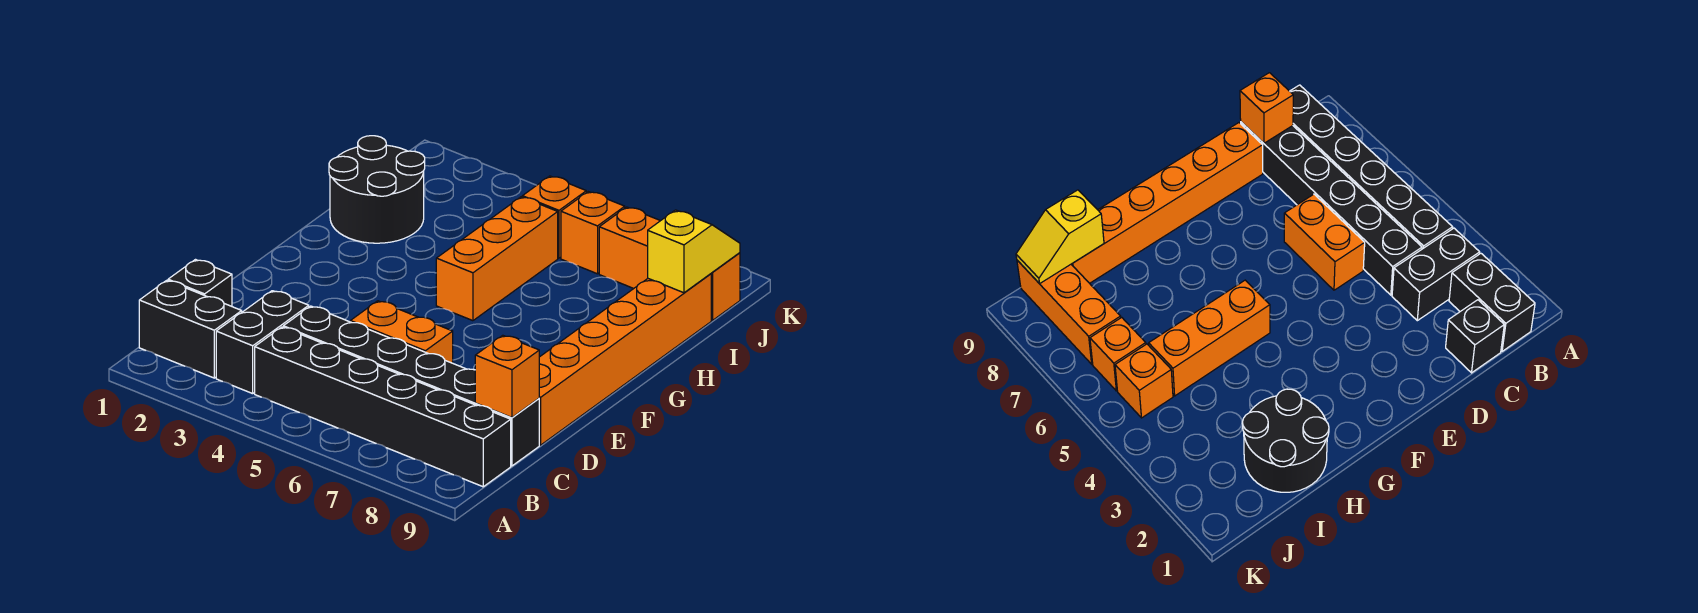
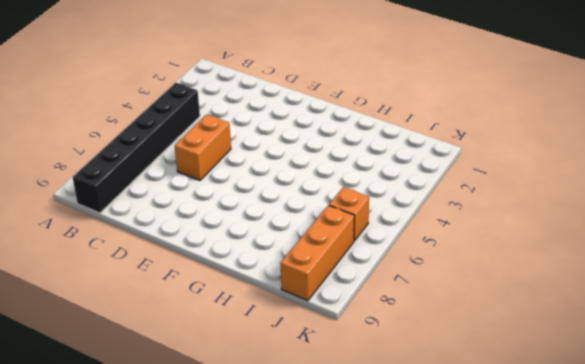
none -> black 1x2 brick [139,280,242,378]
none -> black 1x2 brick [216,291,309,394]
none -> black 1x1 brick [168,260,232,306]

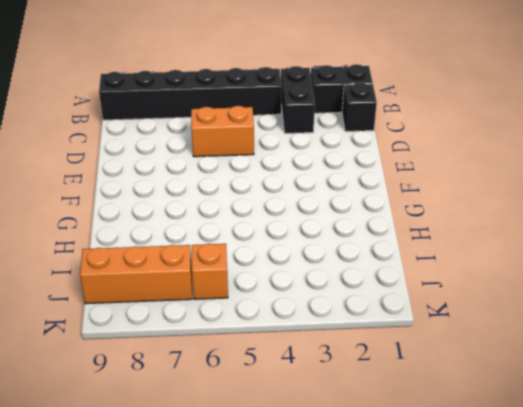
none -> black 1x6 brick [283,306,539,466]
none -> orange 1x6 brick [539,274,711,445]
none -> orange 1x3 brick [436,197,558,321]

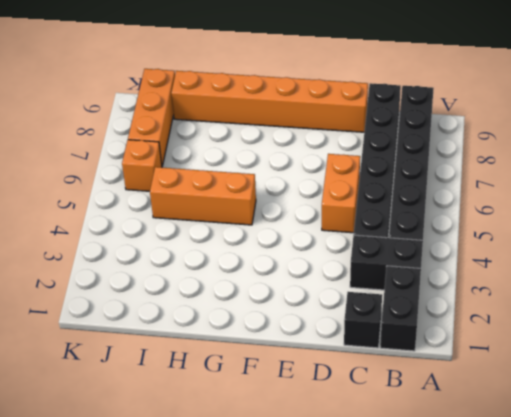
none -> black 2x2 round brick [329,136,425,243]
none -> orange 1x1 brick [522,176,586,258]
none -> orange 1x1 brick [475,335,539,418]

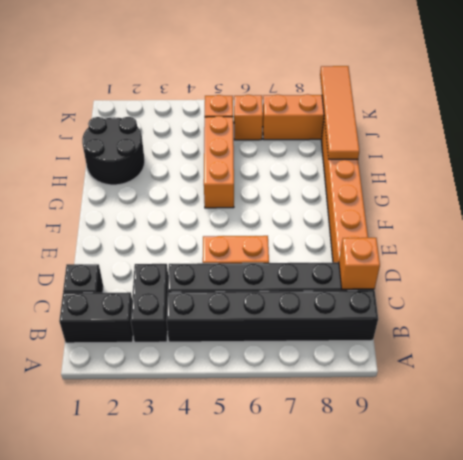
orange 1x4 tile [320,66,359,159] -> yellow 1x2 slope [648,210,740,293]

